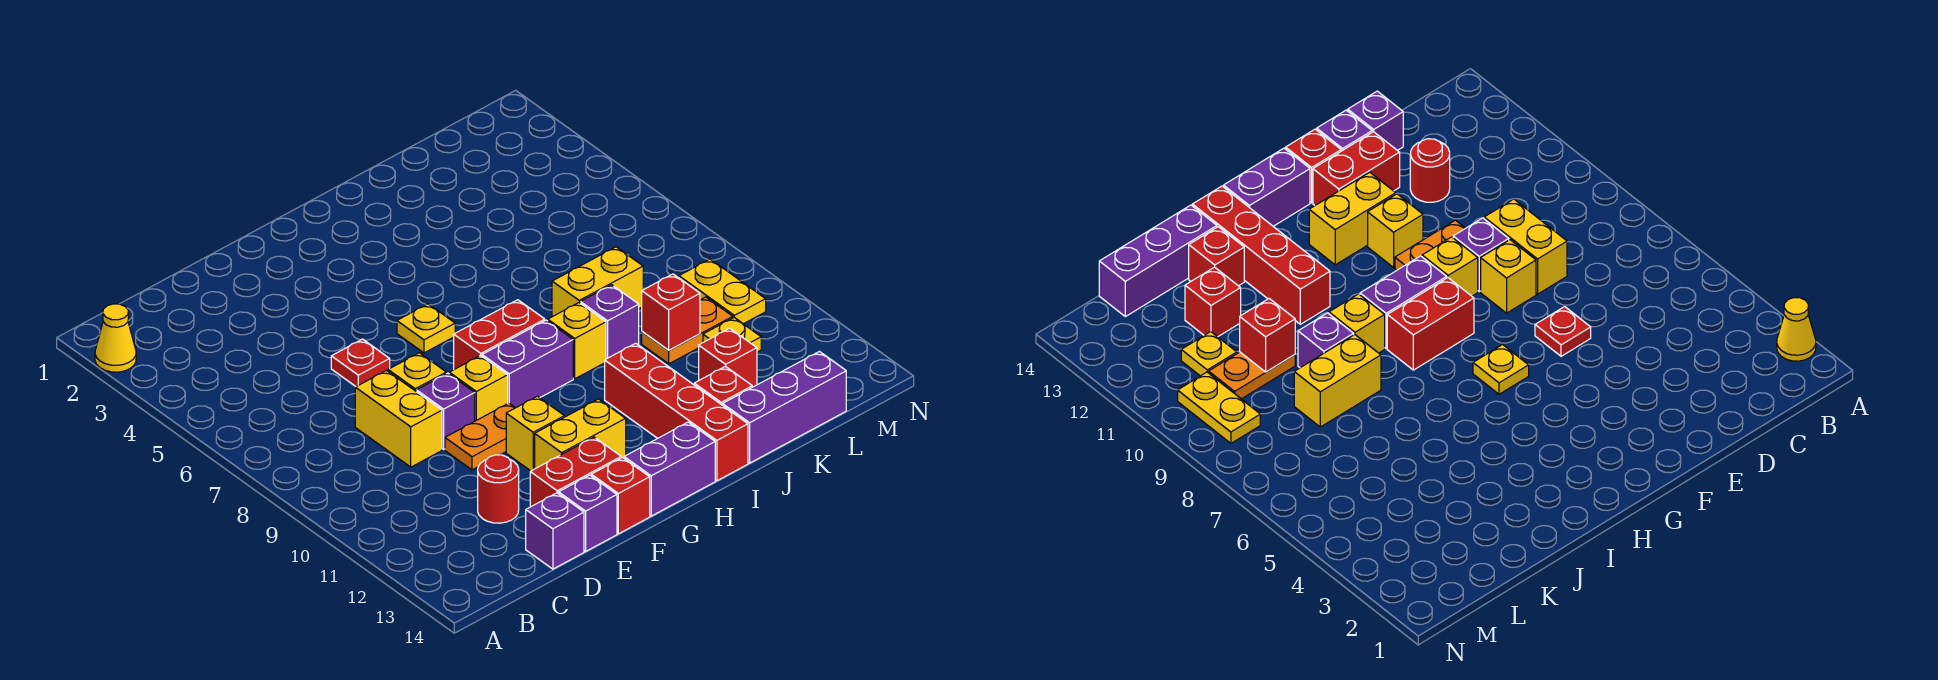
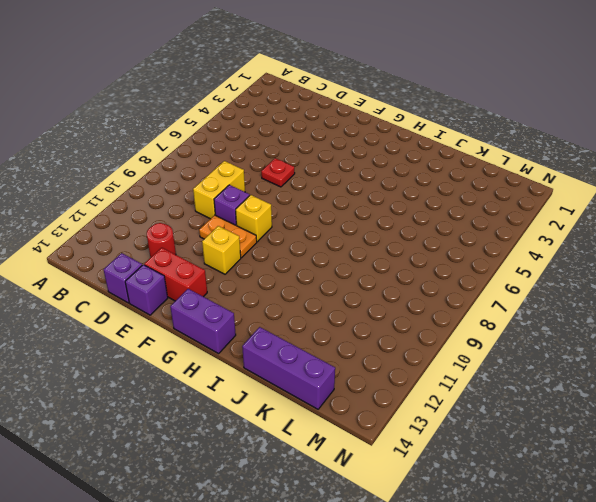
none -> yellow 1x1 cone [95,304,136,372]
none -> yellow 1x1 brick [388,353,446,392]
none -> yellow 1x2 brick [535,399,626,469]

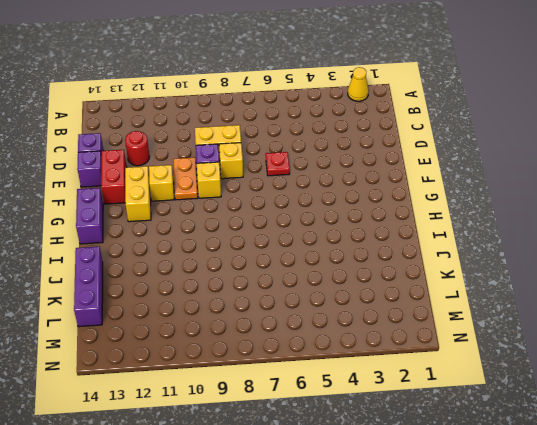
none -> red 1x1 brick [591,458,650,534]
none -> yellow 1x1 plate [397,304,455,353]
none -> red 1x2 brick [454,300,545,369]

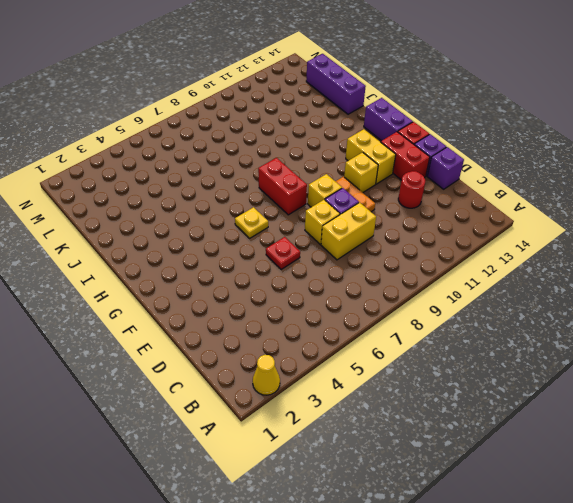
none -> purple 1x2 brick [482,320,573,408]
none -> yellow 1x1 brick [548,303,606,379]
none -> red 1x4 brick [605,343,748,481]

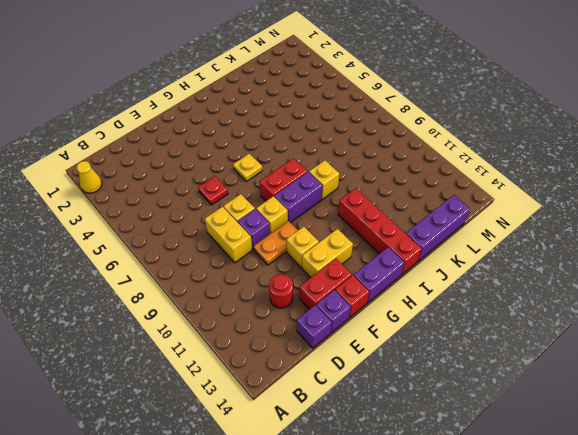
none -> yellow 1x2 brick [552,247,643,317]
none -> purple 1x1 brick [581,285,639,359]
none -> red 1x1 brick [694,366,752,405]

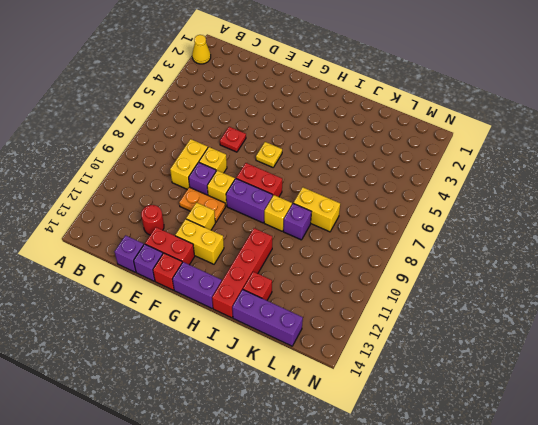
none -> orange 1x2 plate [642,297,733,364]
none -> red 1x1 brick [699,328,757,387]
none -> yellow 1x1 plate [703,318,761,352]

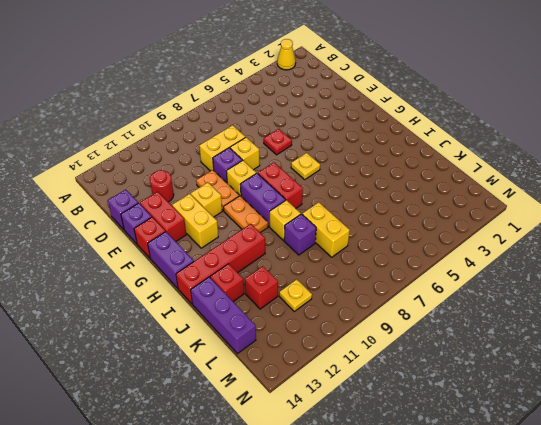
orange 1x2 plate [224,196,268,233] -> orange 1x2 plate moved to [642,297,733,364]
none -> yellow 1x2 plate [679,259,766,324]
none -> red 1x1 brick [642,274,700,350]

